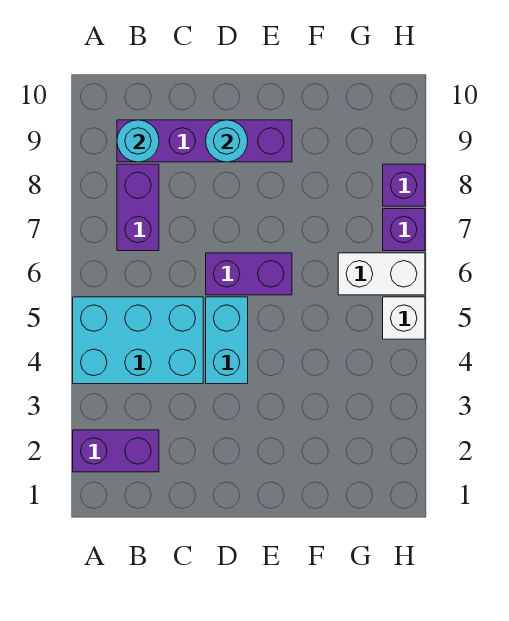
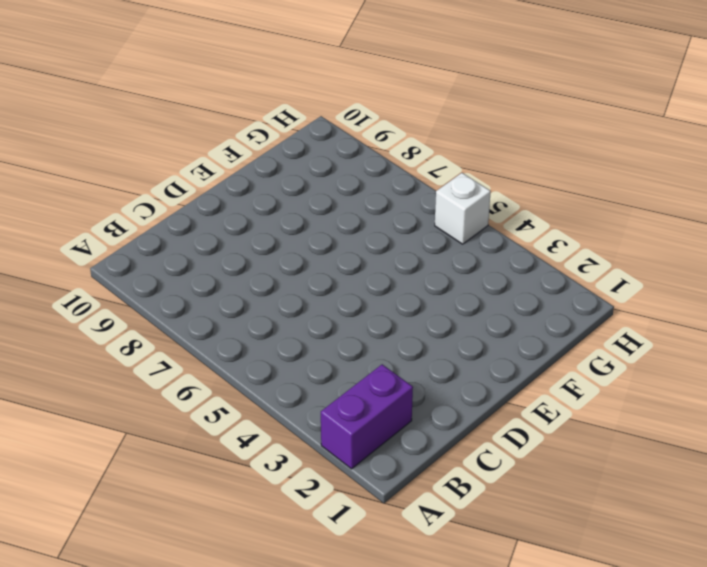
none -> cyan 2x3 brick [73,297,203,384]
none -> purple 1x2 brick [117,164,159,251]
none -> purple 1x4 brick [117,120,292,162]

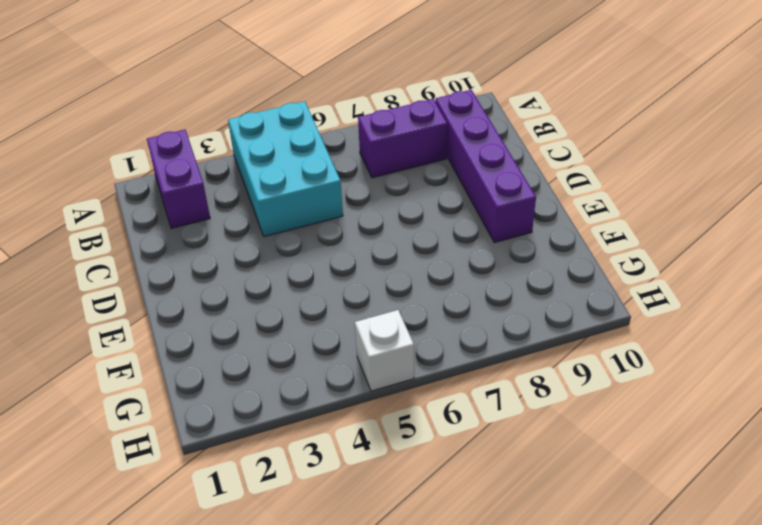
none -> cyan 1x2 brick [206,297,248,384]
none -> purple 1x2 brick [206,253,292,295]
none -> white 1x2 brick [338,253,425,295]

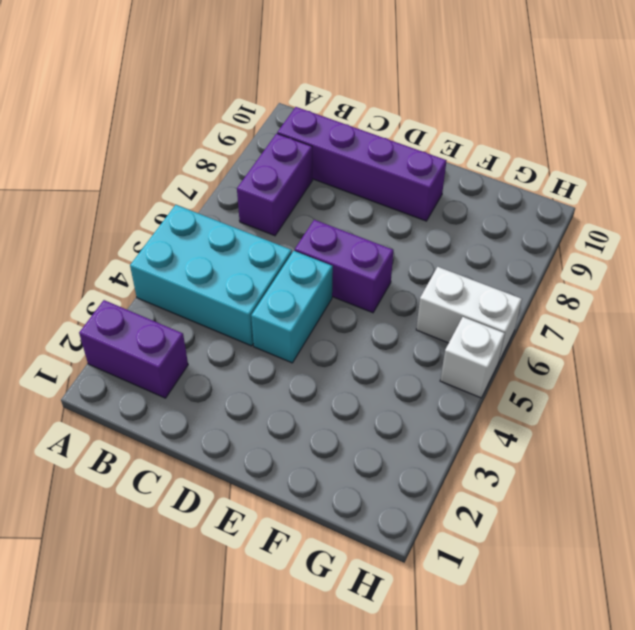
none -> purple 1x1 brick [383,209,425,251]
none -> purple 1x1 brick [383,164,425,206]
none -> cyan 1x1 round brick [117,120,159,162]

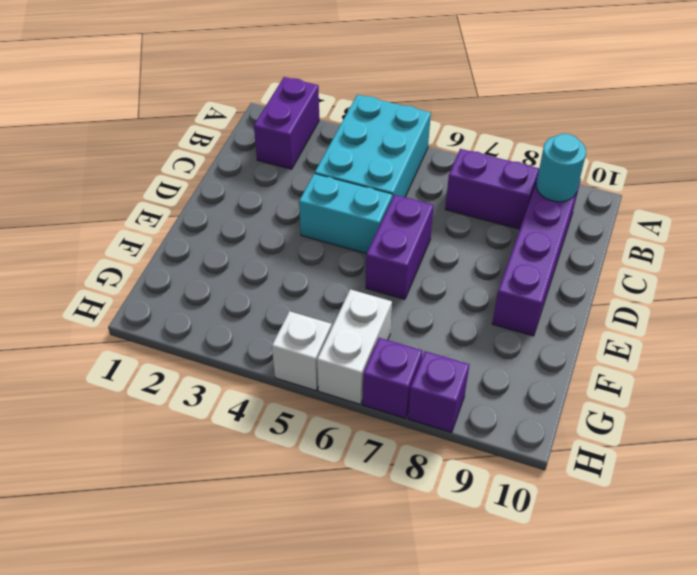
none -> cyan 1x1 round brick [206,120,248,162]

